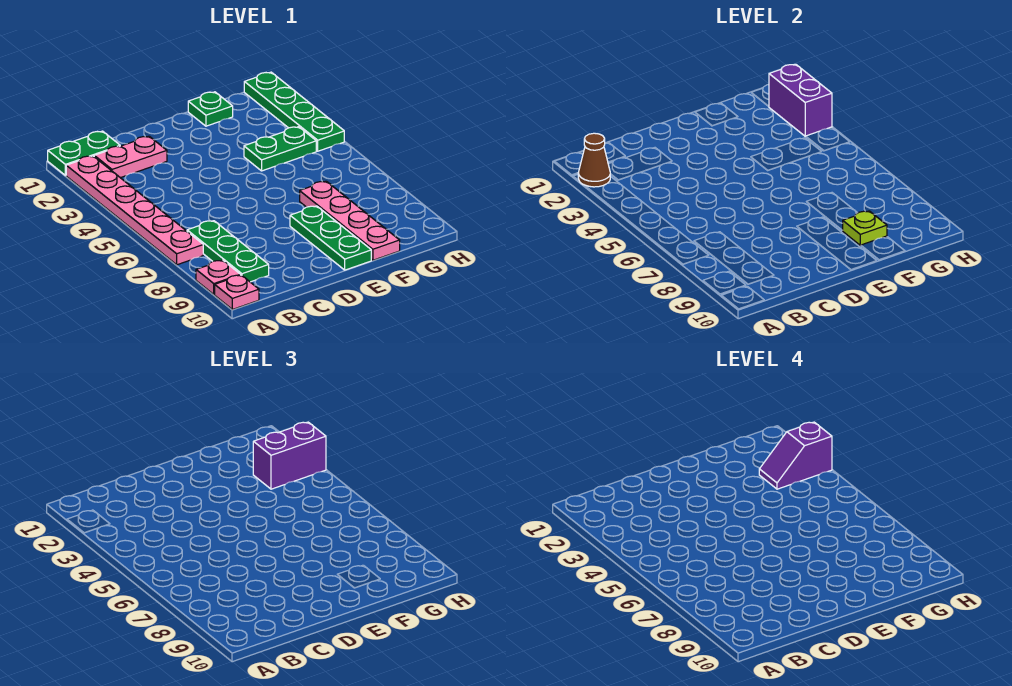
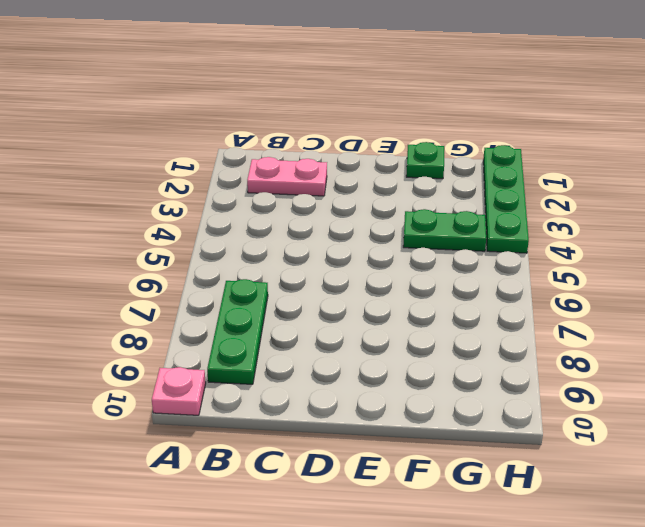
none -> green 1x2 plate [48,131,120,175]
none -> pink 1x6 plate [66,156,203,265]
none -> pink 1x1 plate [196,260,241,295]

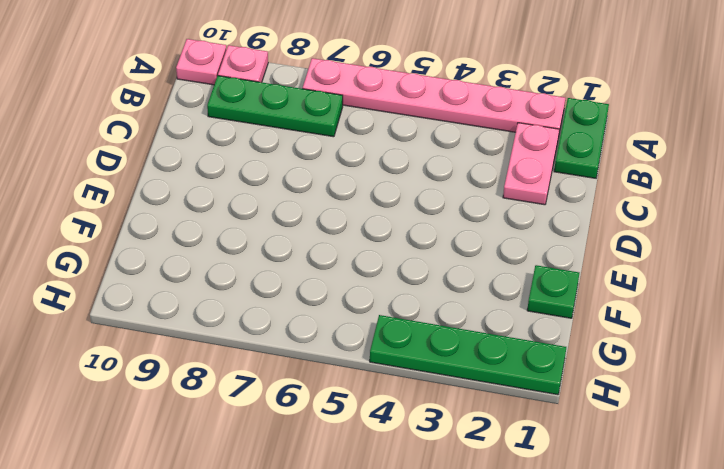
none -> green 1x3 plate [290,206,371,270]
none -> green 1x2 plate [244,127,316,171]
none -> pink 1x4 plate [300,181,400,260]

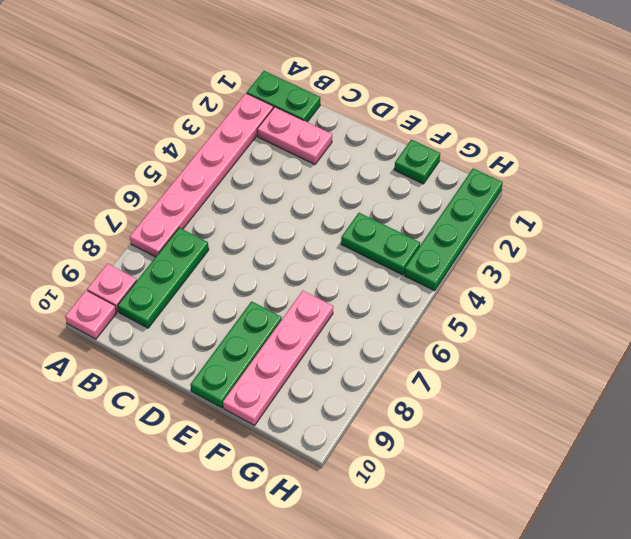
none -> brown 1x1 cone [578,133,610,187]
none -> lime 1x1 plate [842,211,887,245]
none -> purple 1x2 brick [769,64,832,136]

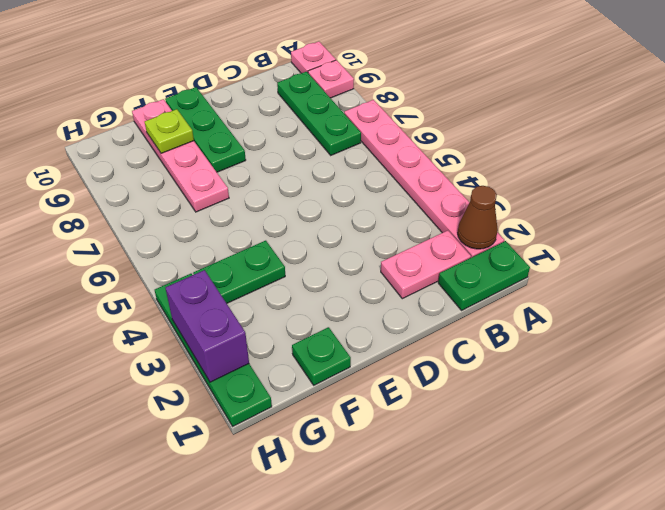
none -> purple 1x2 brick [253,422,326,489]
none -> purple 1x2 slope [759,422,832,489]

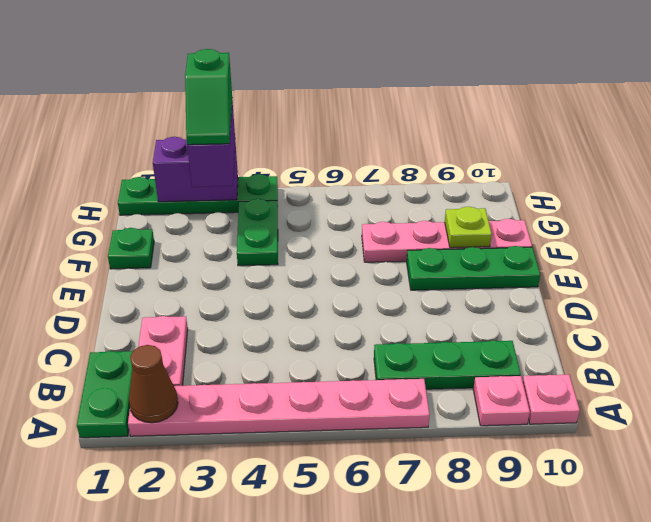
green 1x2 slope [185,49,232,145] -> purple 1x2 slope [759,422,832,489]

